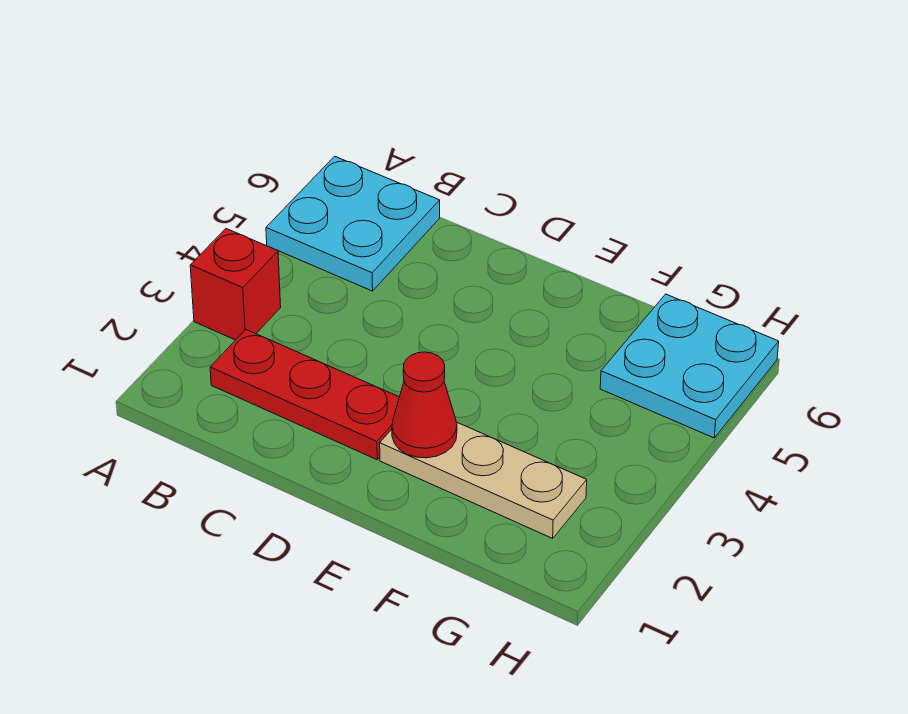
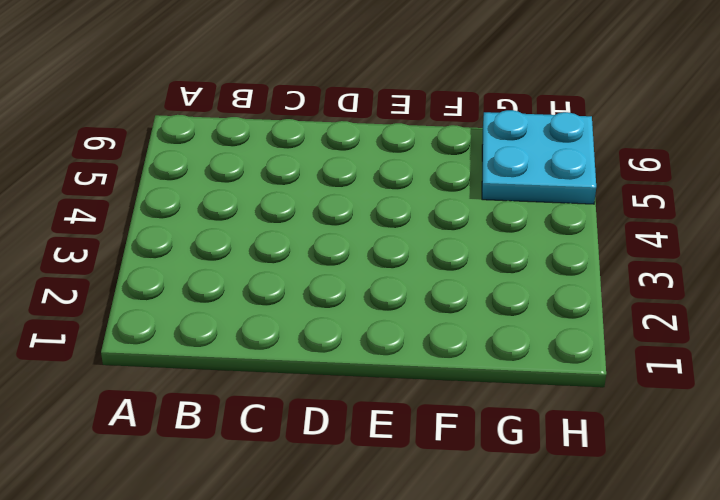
none -> red 1x1 brick [190,229,281,340]
none -> cyan 2x2 plate [266,156,440,291]

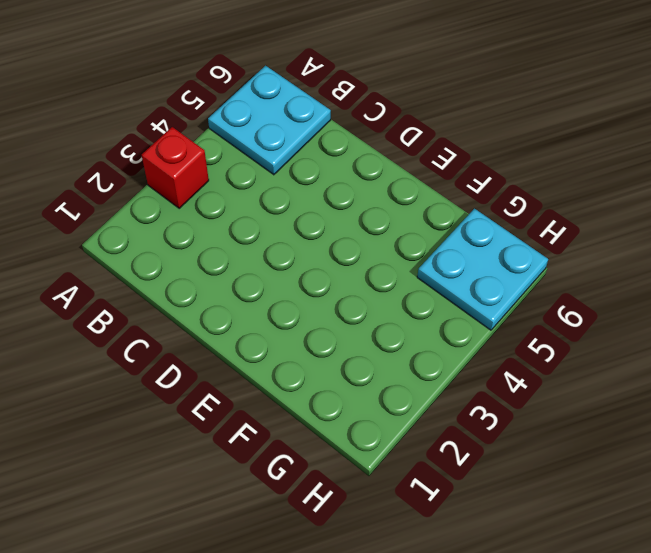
none -> red 1x3 plate [210,330,399,460]
none -> tan 1x3 plate [380,423,587,538]

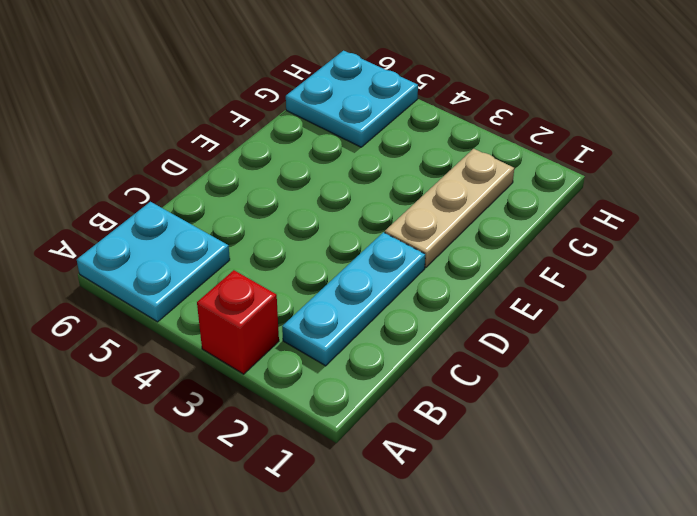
cyan 1x3 plate [282,232,425,366] -> red 1x3 plate [210,330,399,460]
none -> red 1x1 cone [392,352,457,458]

